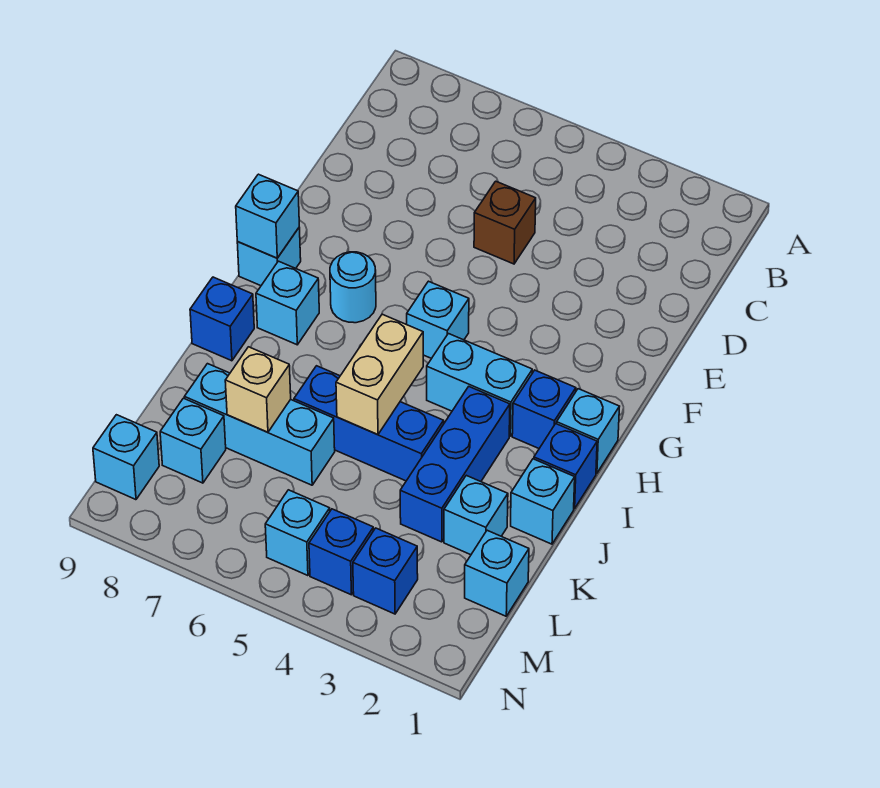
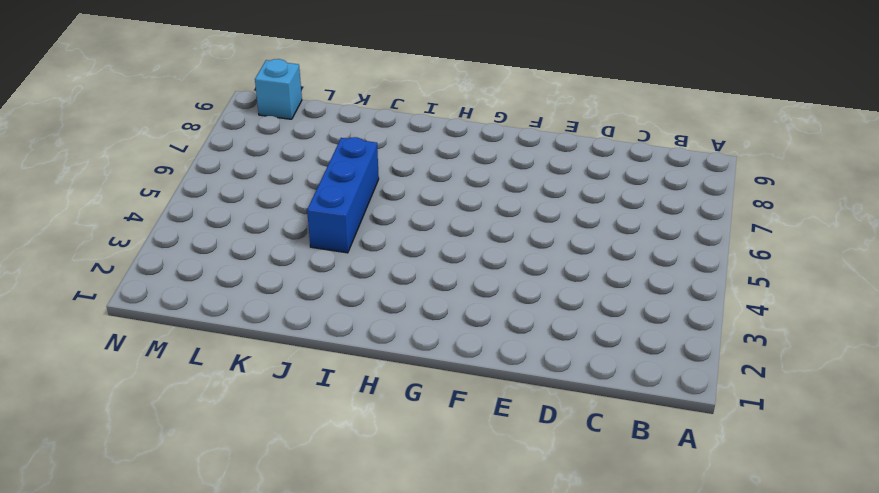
none -> brown 1x1 brick [474,181,536,264]
none -> cyan 1x1 brick [407,281,469,359]
none -> cyan 1x1 round brick [330,252,376,323]

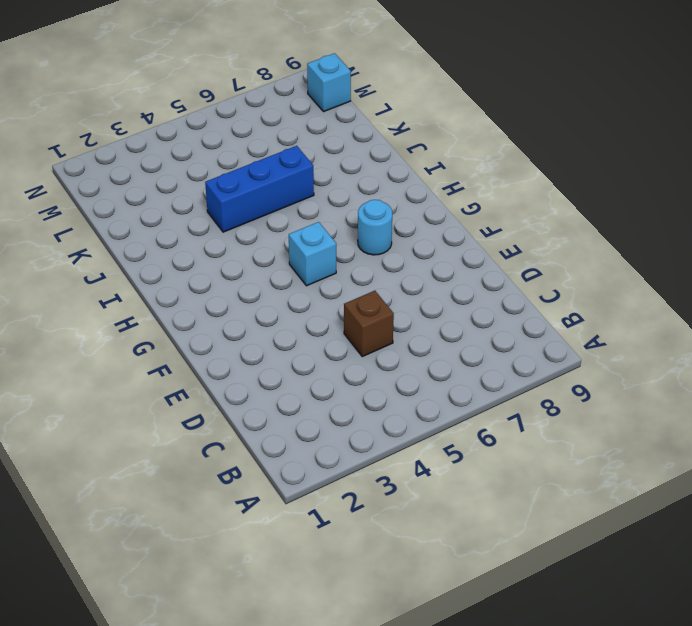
none -> cyan 1x1 brick [237,227,301,286]
none -> cyan 1x1 brick [557,389,620,473]
none -> blue 1x1 brick [512,370,576,448]

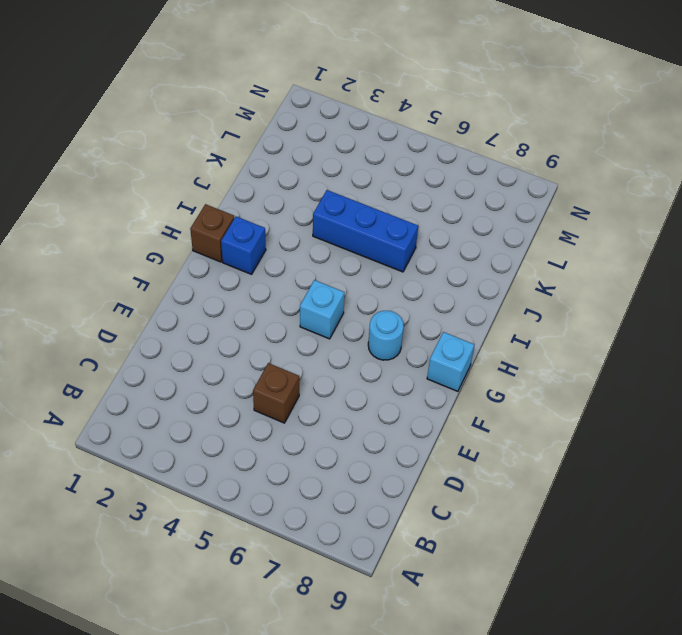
brown 1x1 brick [190,204,234,262] -> cyan 1x1 brick [557,389,620,473]
none -> cyan 1x2 brick [427,334,532,436]
none -> cyan 1x1 brick [256,261,319,345]
none -> blue 1x1 brick [534,424,597,509]

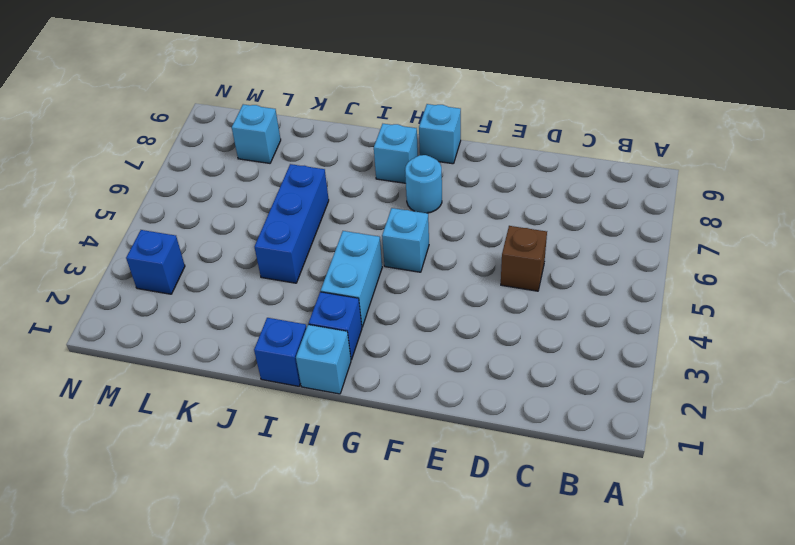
none -> blue 1x3 brick [400,387,510,542]
none -> blue 1x1 brick [190,277,254,361]
none -> cyan 1x1 brick [511,459,575,544]

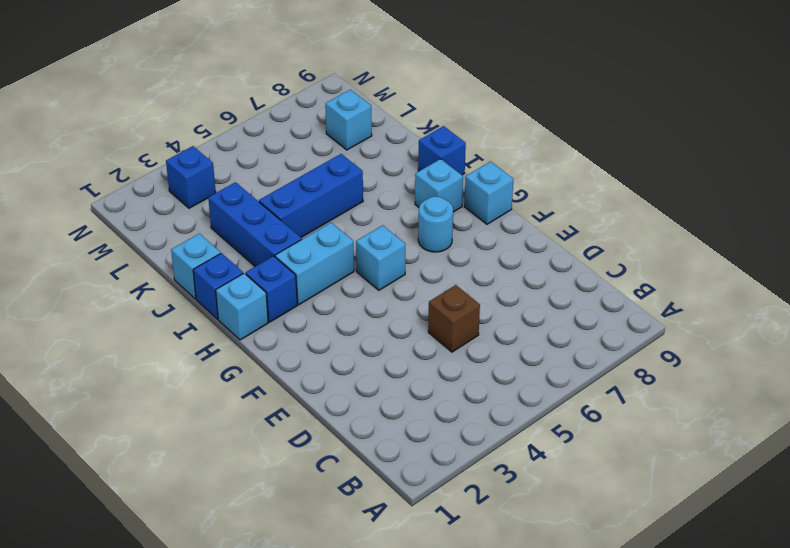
none -> cyan 1x1 brick [444,475,508,555]
none -> cyan 1x3 brick [185,364,335,485]
none -> cyan 1x1 brick [465,530,529,616]

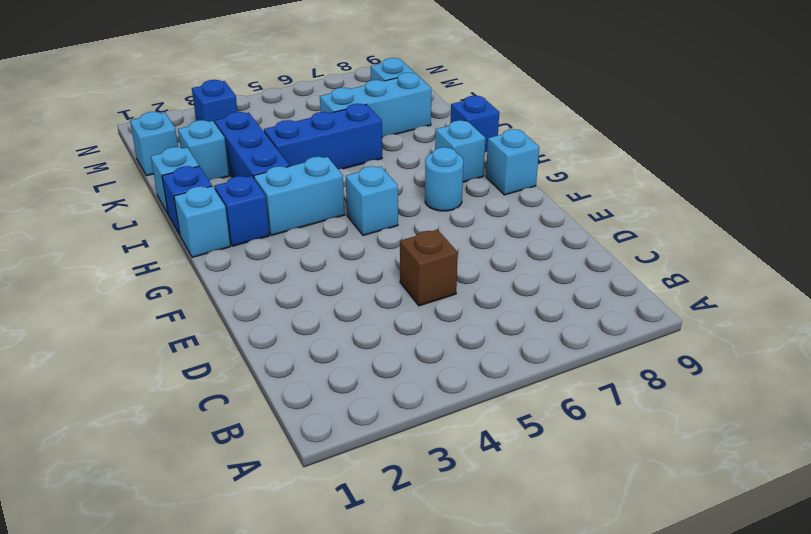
none -> blue 1x1 brick [309,509,373,595]
none -> cyan 1x1 brick [265,490,330,576]
none -> cyan 1x1 brick [93,415,159,500]

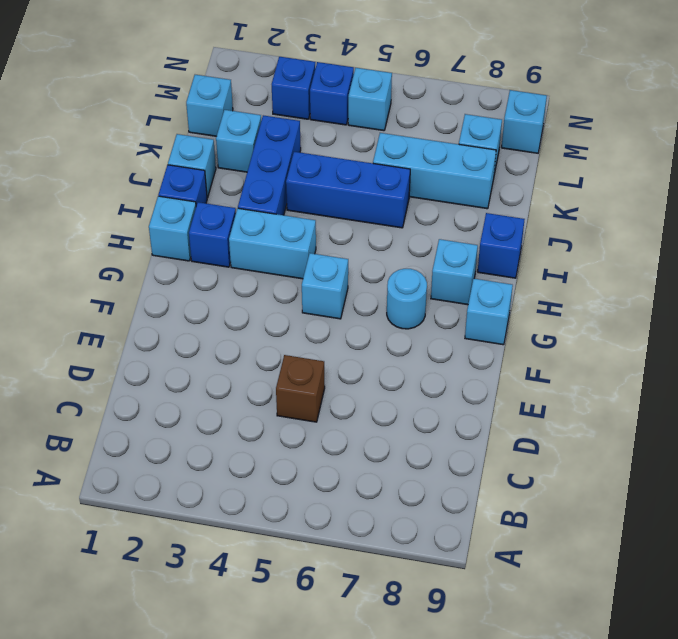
none -> cyan 1x1 brick [236,174,299,258]
none -> tan 1x2 brick [336,314,423,435]
none -> tan 1x1 brick [225,347,291,432]

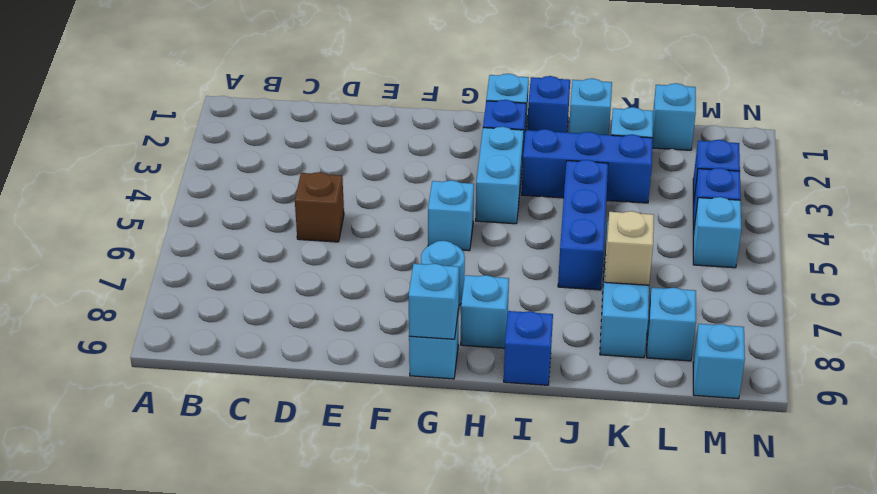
none -> tan 1x2 brick [336,314,423,435]

